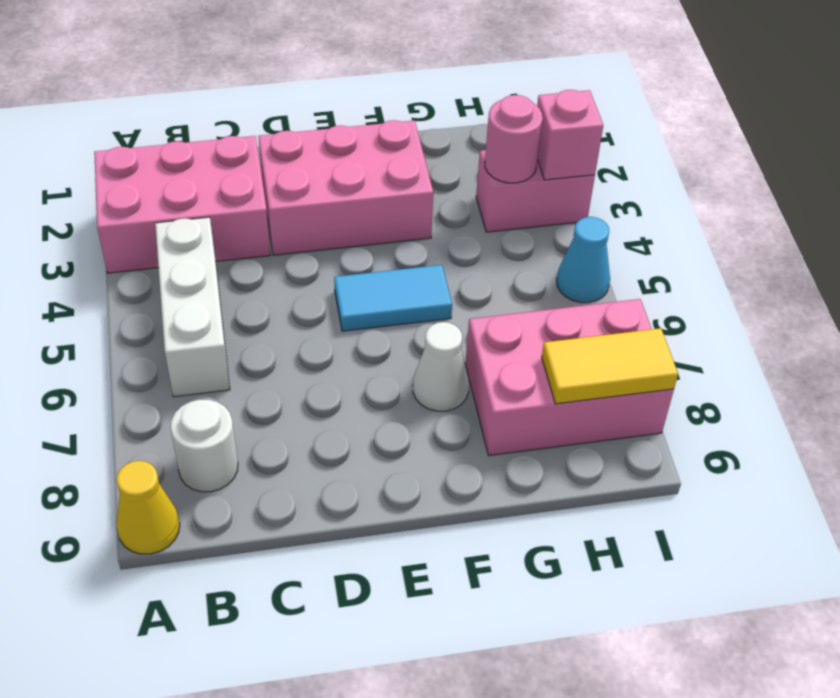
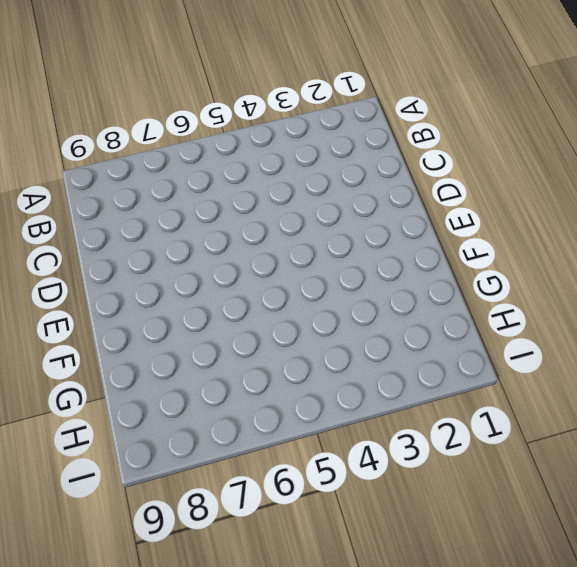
none -> pink 2x3 brick [94,136,270,273]
none -> yellow 1x1 cone [116,461,180,554]
none -> white 1x3 brick [155,217,230,397]

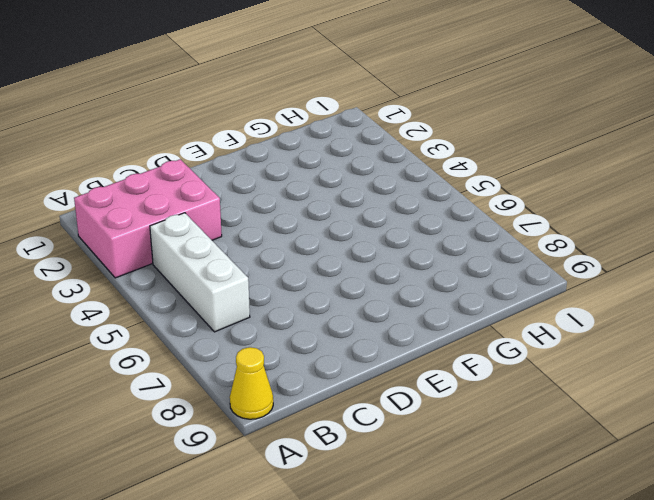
none -> white 1x1 round brick [170,400,238,492]
none -> pink 2x3 brick [258,120,433,255]
none -> cyan 1x2 tile [334,265,452,331]

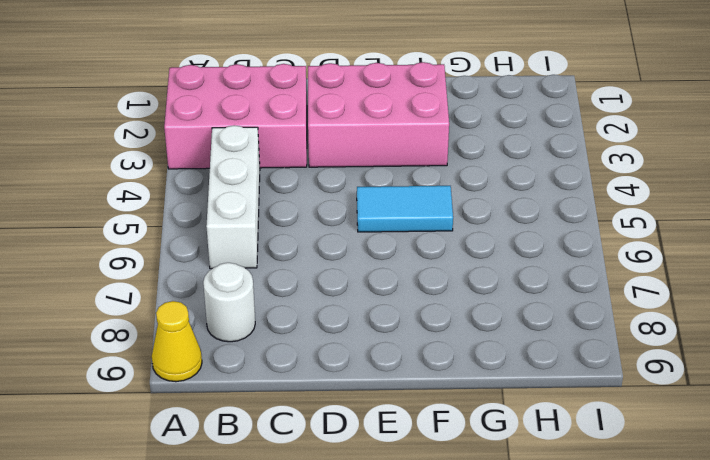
none -> white 1x1 cone [413,322,469,411]
none -> pink 2x3 brick [465,299,674,456]
none -> pink 1x2 brick [476,150,595,232]

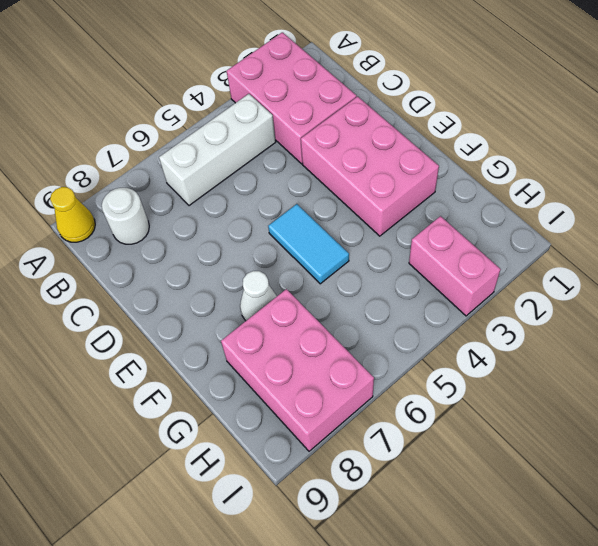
none -> cyan 1x1 cone [557,217,610,303]
none -> pink 1x1 round brick [485,95,543,183]
none -> yellow 1x2 tile [542,328,678,404]

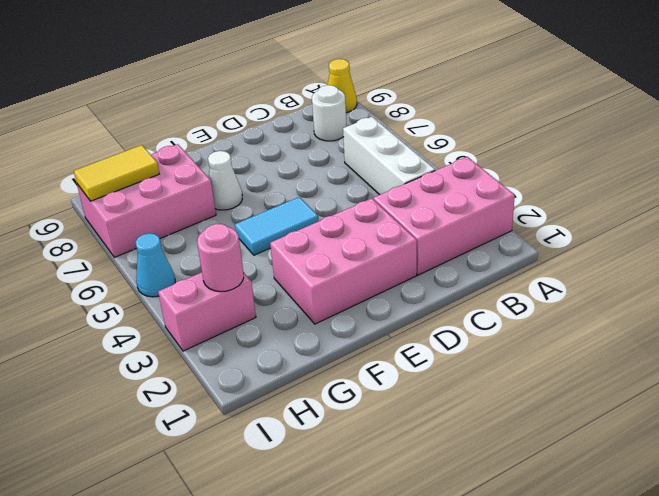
none -> pink 1x1 brick [537,90,603,180]

